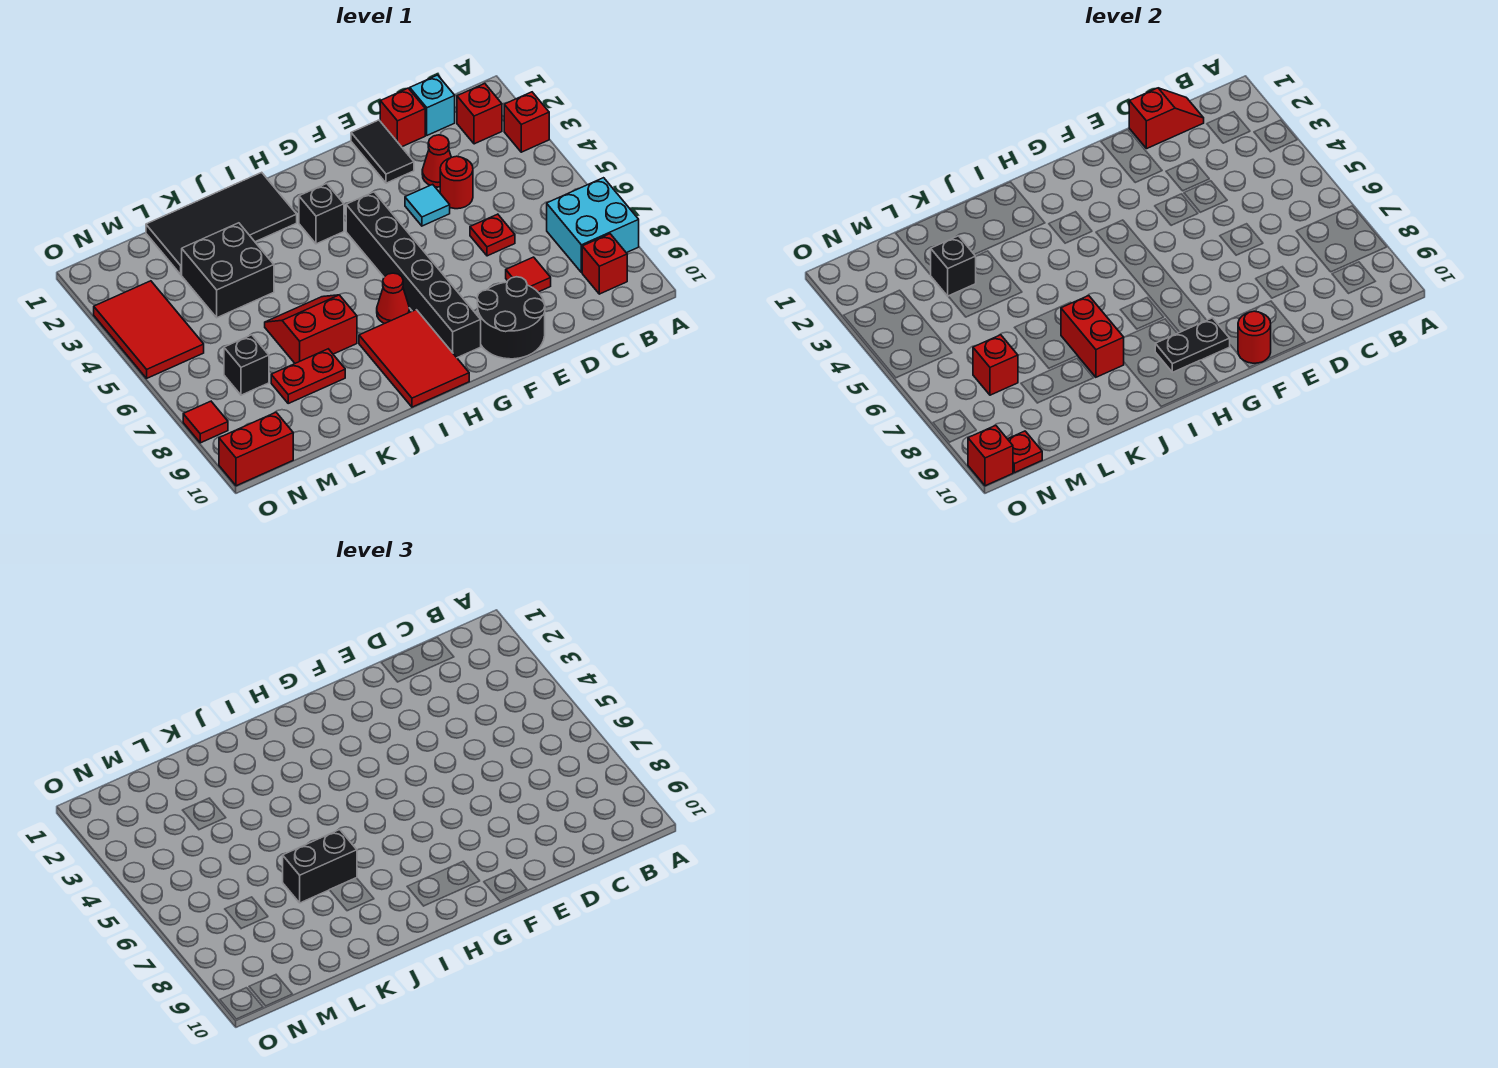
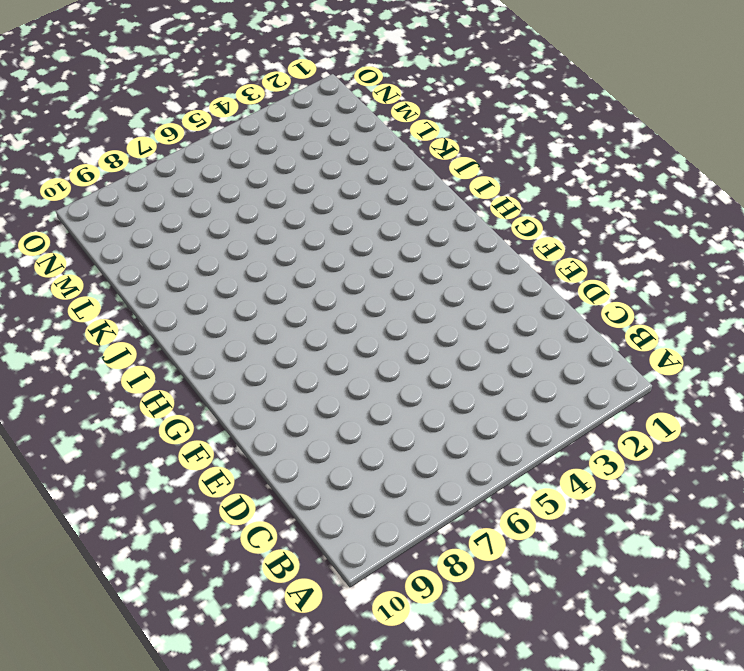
none -> red 1x1 brick [504,92,549,152]
none -> cyan 2x2 brick [547,178,639,273]
none -> red 1x1 brick [457,84,502,144]
none -> red 1x1 brick [582,234,627,294]

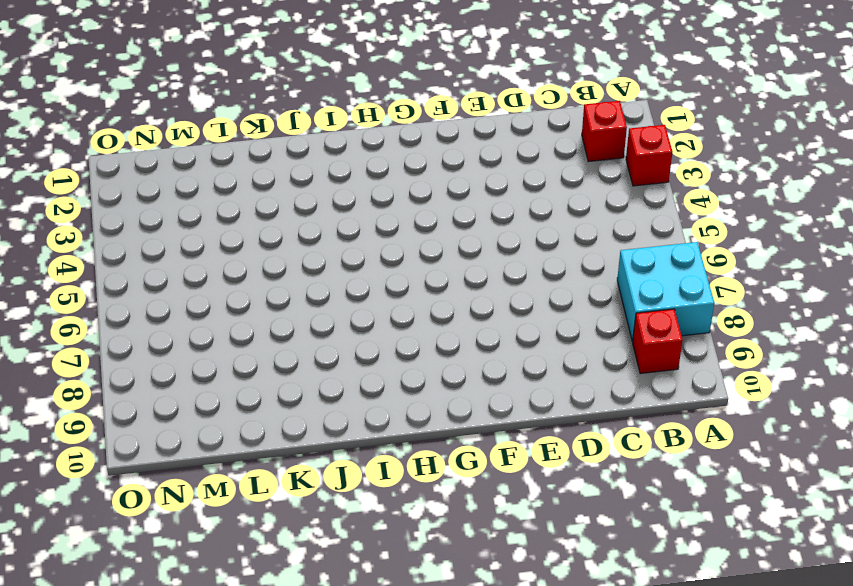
none -> cyan 1x1 brick [410,75,455,135]
none -> red 1x1 brick [380,88,425,147]
none -> red 1x1 cone [422,135,451,187]
none -> red 1x1 round brick [440,156,473,209]

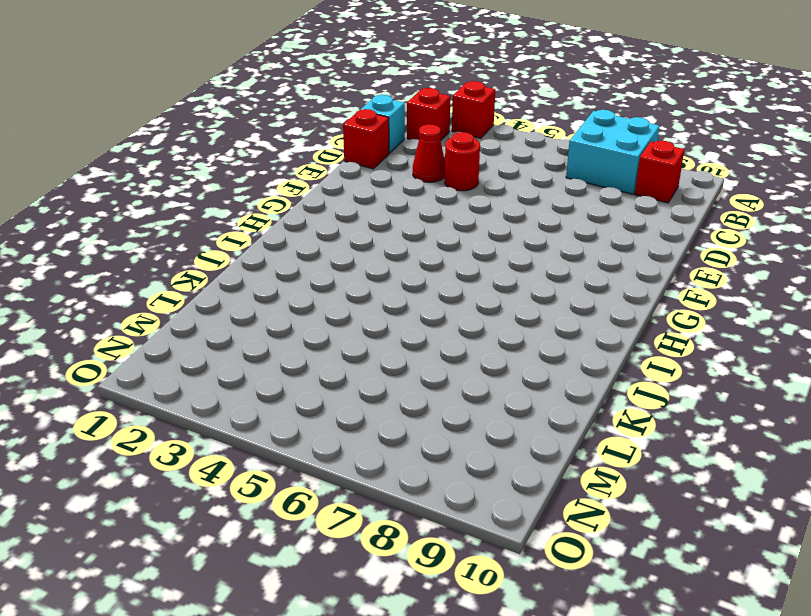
none -> red 1x1 plate [470,214,515,256]
none -> red 1x1 tile [506,257,551,292]
none -> black 1x2 tile [351,120,414,183]
none -> cyan 1x1 tile [405,184,450,226]

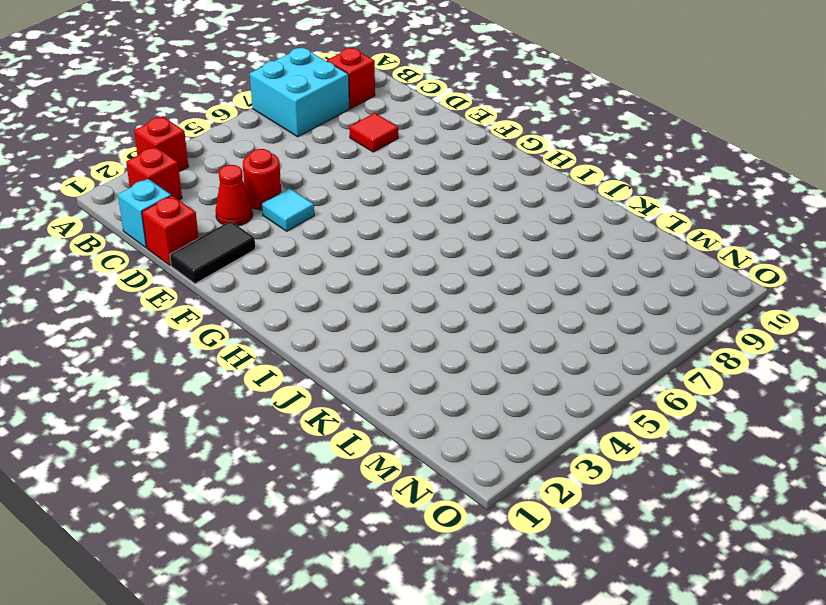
none -> red 1x1 plate [470,214,515,256]
none -> black 2x2 round brick [477,277,545,359]
none -> black 1x6 brick [346,192,481,358]
none -> black 1x1 brick [299,184,344,244]

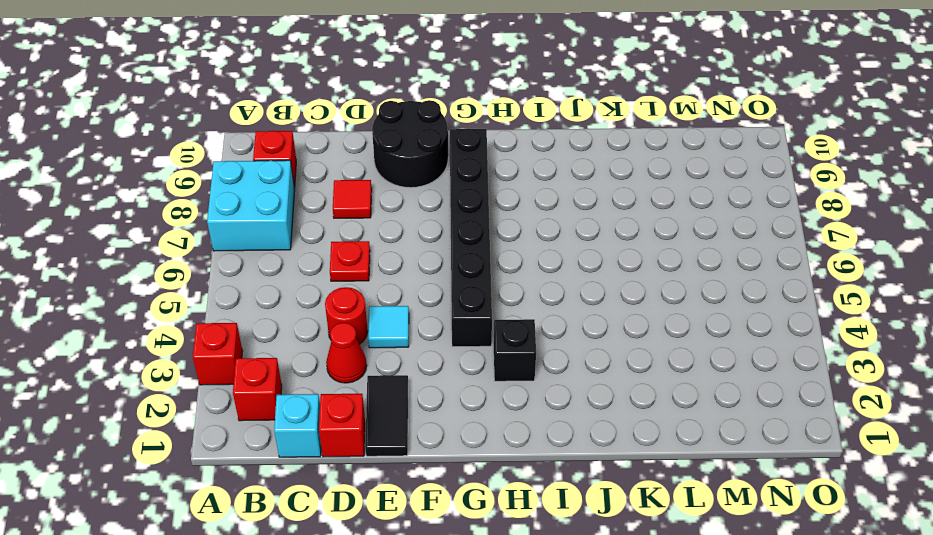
none -> red 1x1 cone [377,273,409,324]
none -> red 2x3 tile [359,310,469,407]
none -> black 2x4 tile [146,172,297,275]
none -> red 2x2 slope [265,295,357,363]

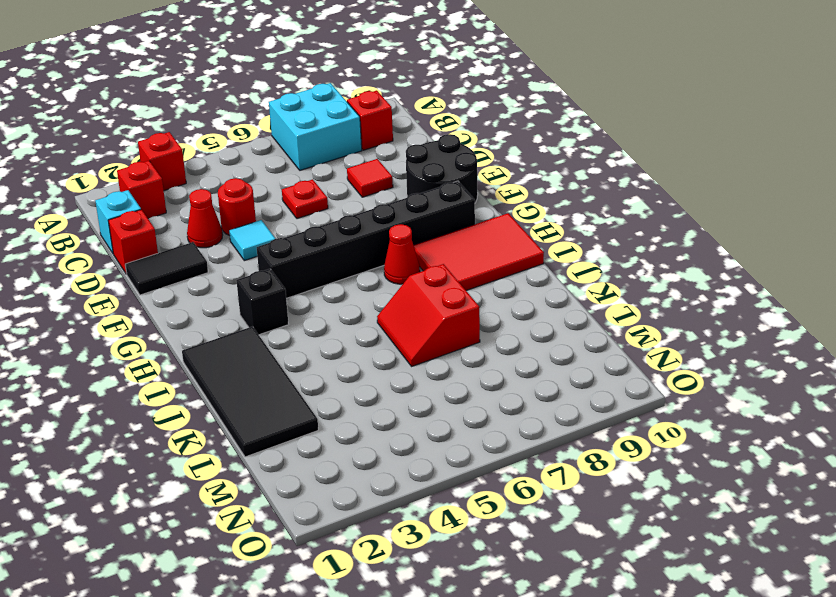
none -> black 2x2 brick [182,223,274,318]
none -> red 1x2 plate [271,349,345,403]
none -> black 1x1 brick [224,335,269,395]
none -> red 2x3 tile [94,281,204,378]

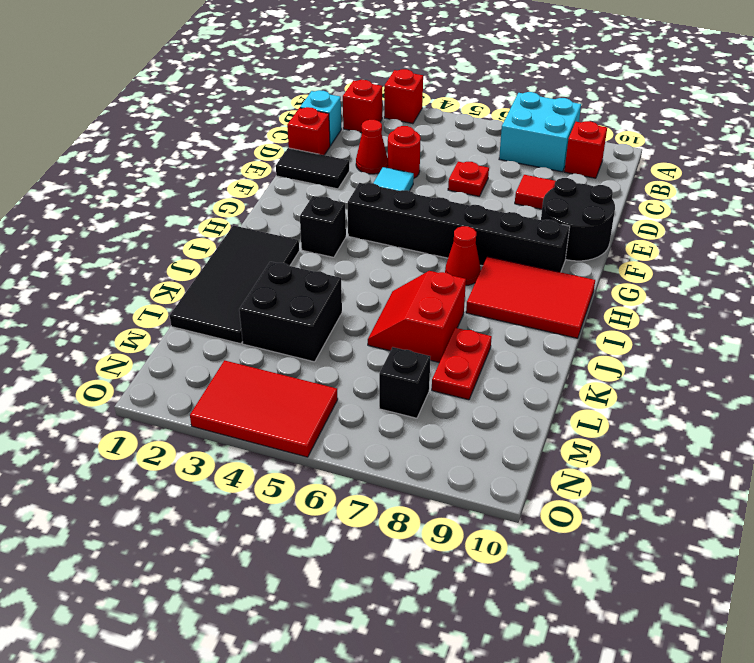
none -> red 1x2 brick [219,412,293,486]
none -> red 1x1 tile [183,401,228,443]
none -> red 1x2 slope [1129,88,1204,149]
none -> red 1x1 round brick [1238,311,1271,363]

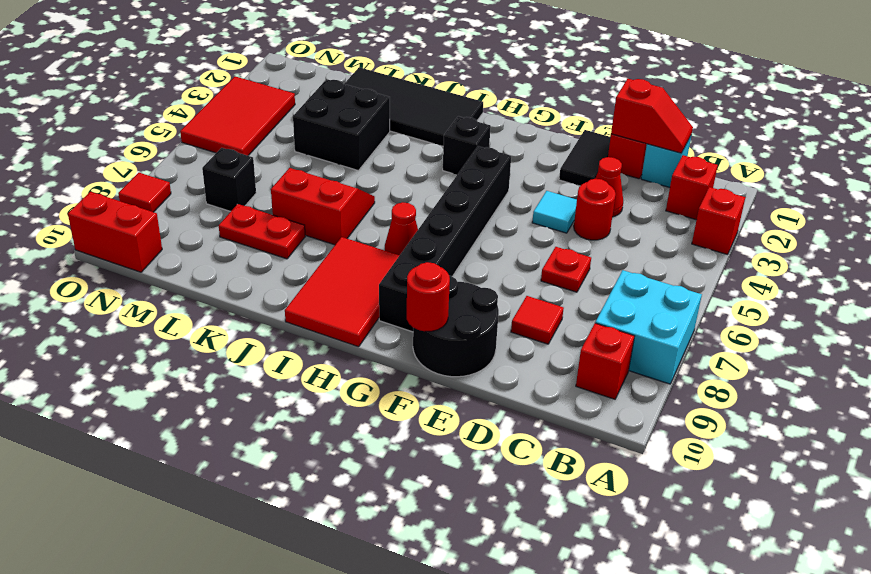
none -> black 1x2 plate [1155,318,1230,372]
none -> red 1x2 brick [1061,296,1124,377]
none -> black 1x1 brick [931,236,976,296]
none -> red 1x1 brick [973,335,1018,395]

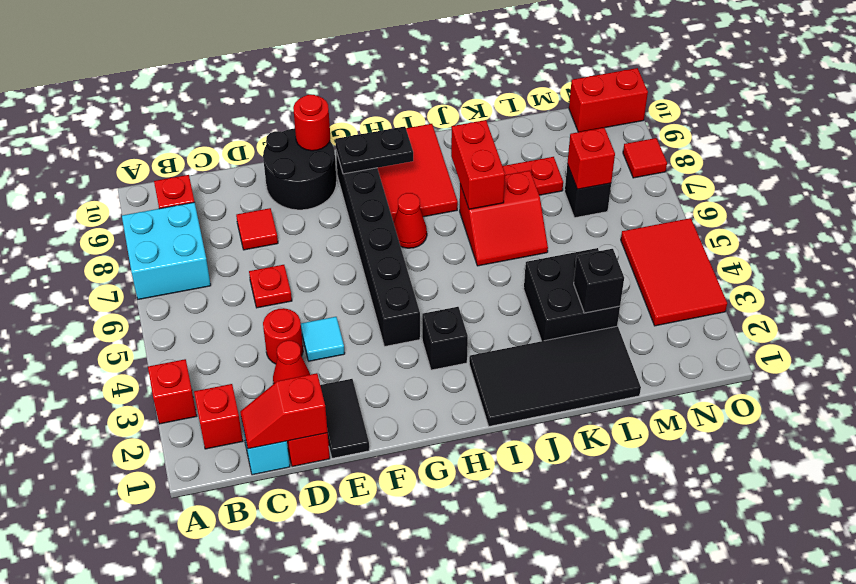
none -> red 1x1 plate [1008,431,1042,473]
none -> red 1x1 brick [968,425,1013,486]
none -> black 1x2 brick [283,830,357,903]

